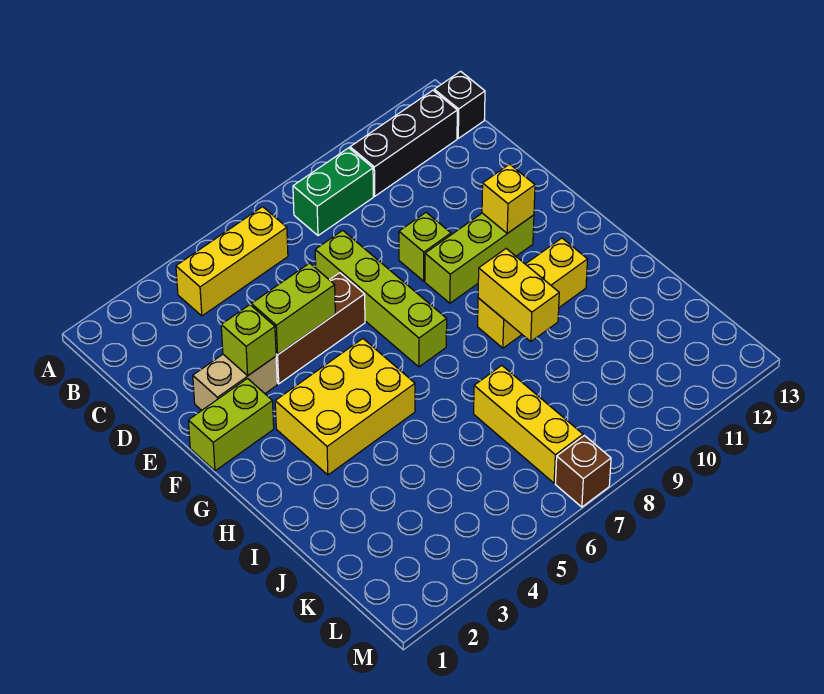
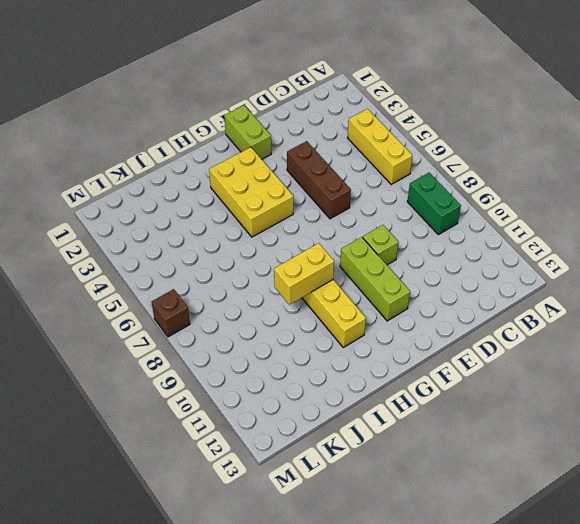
none -> black 1x3 brick [350,90,457,196]
none -> black 1x1 brick [434,71,485,138]
none -> lime 1x4 brick [315,230,447,367]

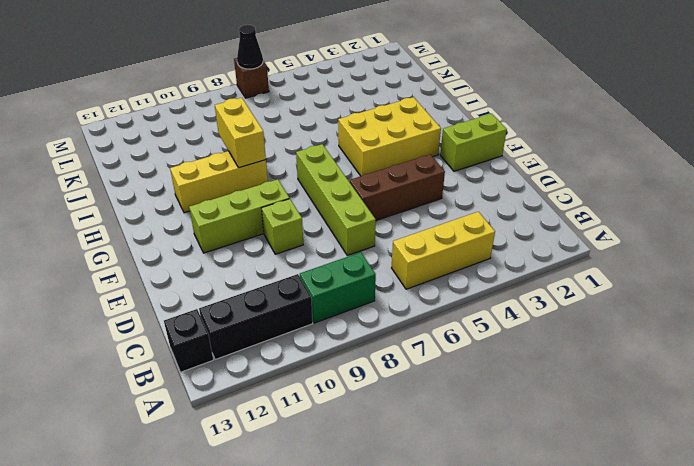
black 1x1 cone [237,25,263,69] -> none
none -> tan 1x2 brick [193,354,277,410]
none -> yellow 1x3 brick [474,365,583,483]
none -> lime 1x1 brick [221,305,276,375]

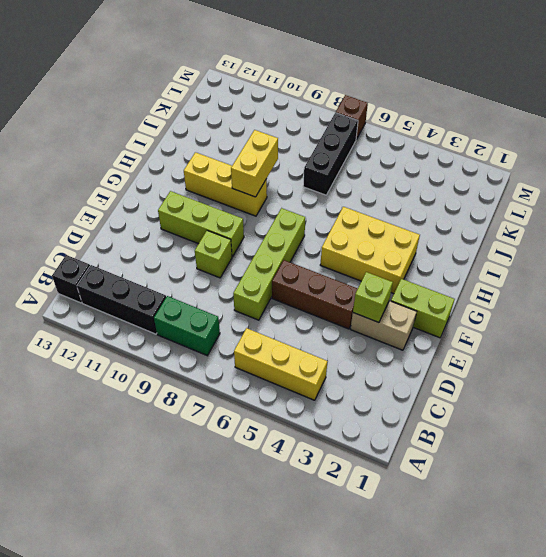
black 1x3 brick [303,113,358,195] -> yellow 1x3 brick [474,365,583,483]
none -> lime 1x2 brick [251,263,335,355]
none -> yellow 1x1 brick [482,164,535,233]

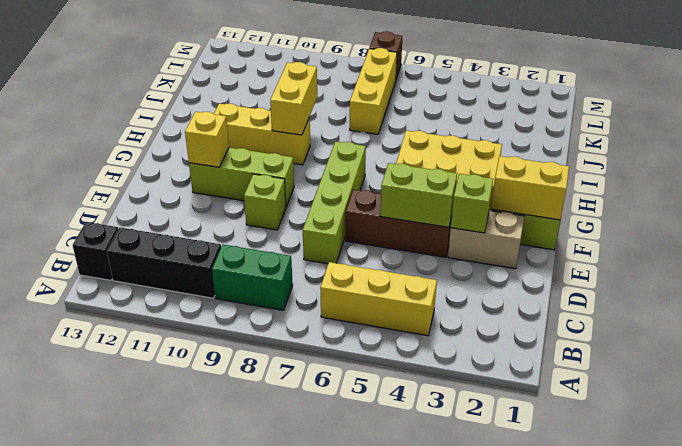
yellow 1x2 brick [491,156,569,220] -> none

